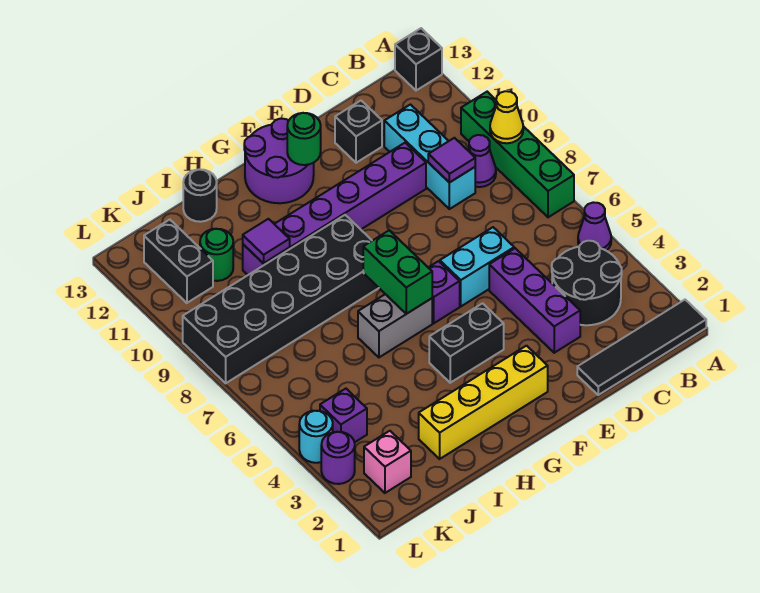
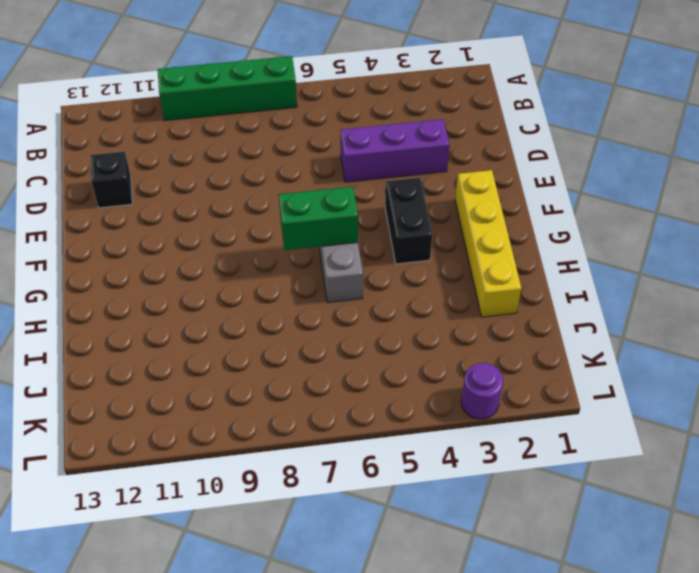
none -> black 1x4 tile [577,300,706,395]
none -> purple 1x1 cone [578,202,611,251]
none -> black 1x1 brick [395,28,442,91]

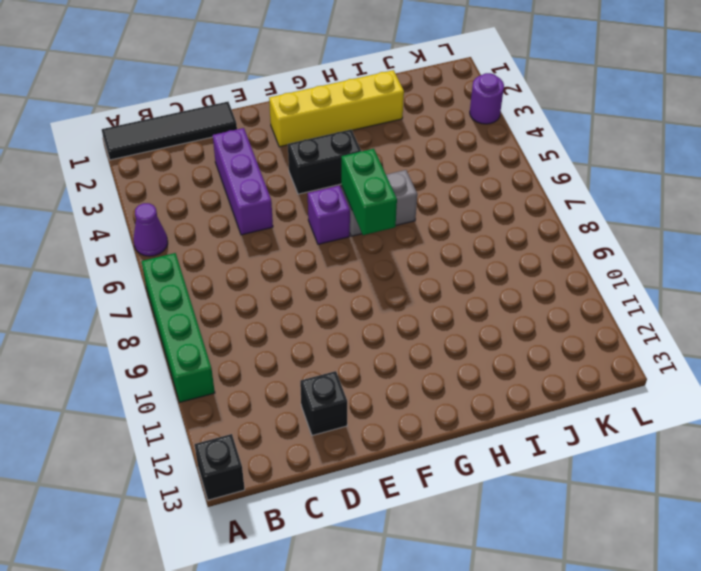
none -> black 2x2 round brick [552,241,622,325]
none -> purple 1x1 cone [469,135,496,187]
none -> cyan 1x3 brick [384,105,475,209]

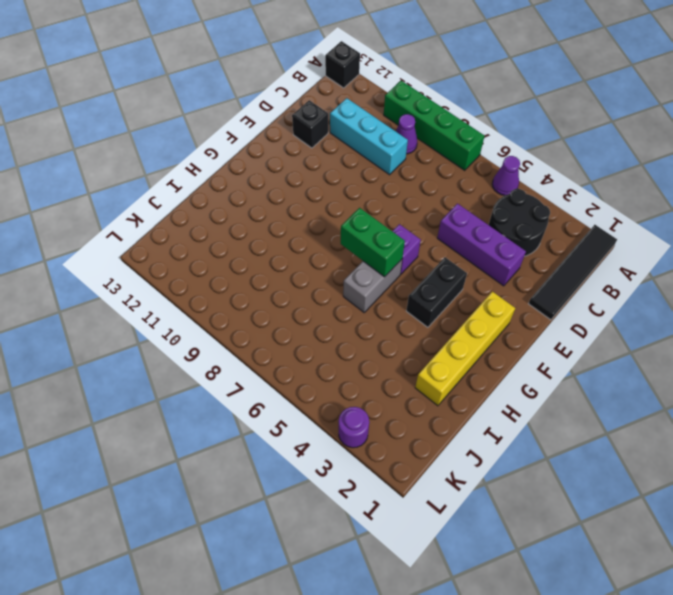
none -> cyan 1x2 brick [440,227,514,306]
none -> purple 1x6 brick [243,143,426,275]
none -> purple 2x2 round brick [244,119,314,203]

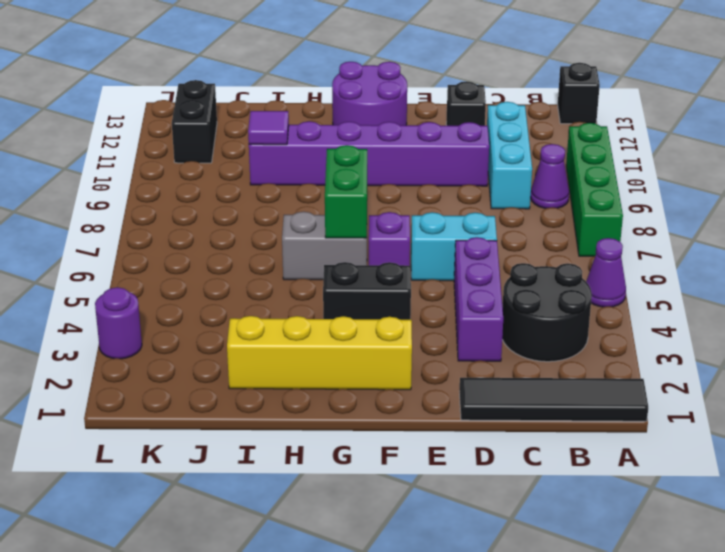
none -> black 2x6 brick [183,215,379,383]
none -> black 1x1 round brick [183,169,217,222]
none -> green 1x1 round brick [200,229,233,281]

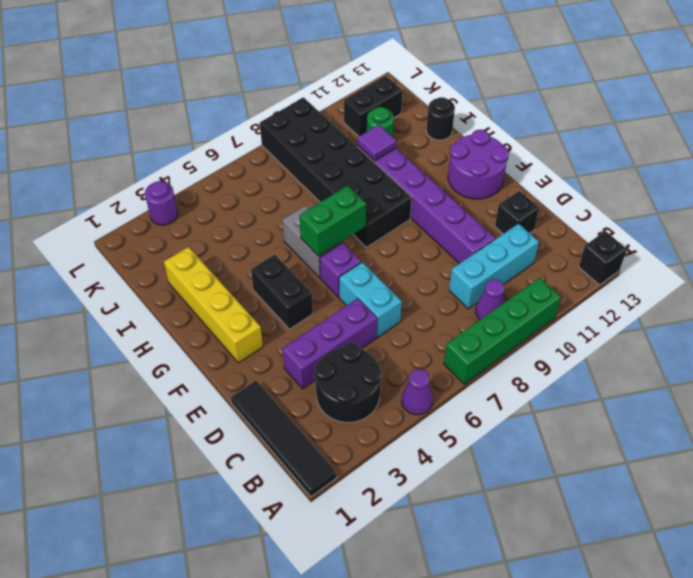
none -> pink 1x1 brick [364,431,411,493]
none -> purple 1x1 brick [320,389,367,442]
none -> cyan 1x1 round brick [299,411,333,463]

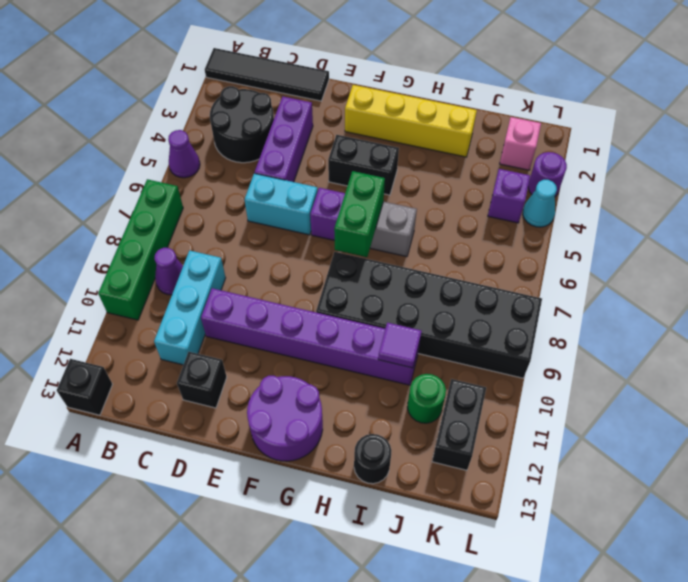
cyan 1x1 cone [523,180,557,227] -> cyan 1x1 round brick [299,411,333,463]
none -> yellow 1x1 cone [490,91,523,143]
none -> purple 1x1 tile [428,138,475,183]
none -> green 1x1 round brick [287,113,321,165]

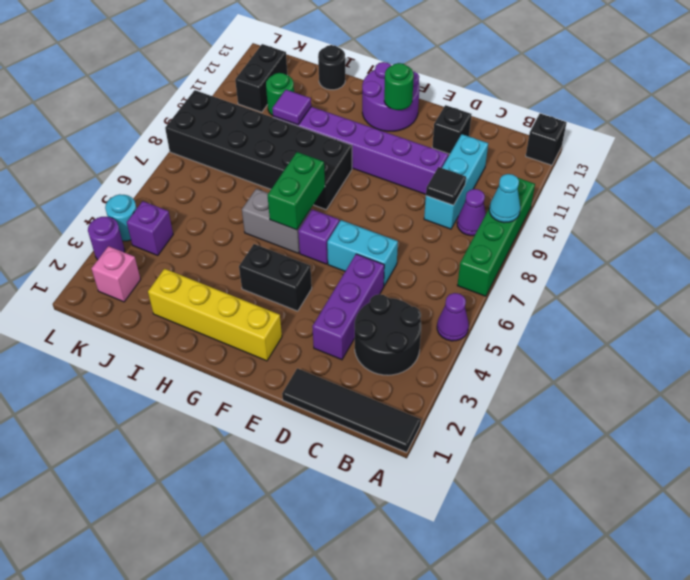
cyan 1x1 cone [489,174,520,223] -> yellow 1x1 cone [490,91,523,143]
black 1x1 tile [426,167,466,205] -> purple 1x1 tile [428,138,475,183]

